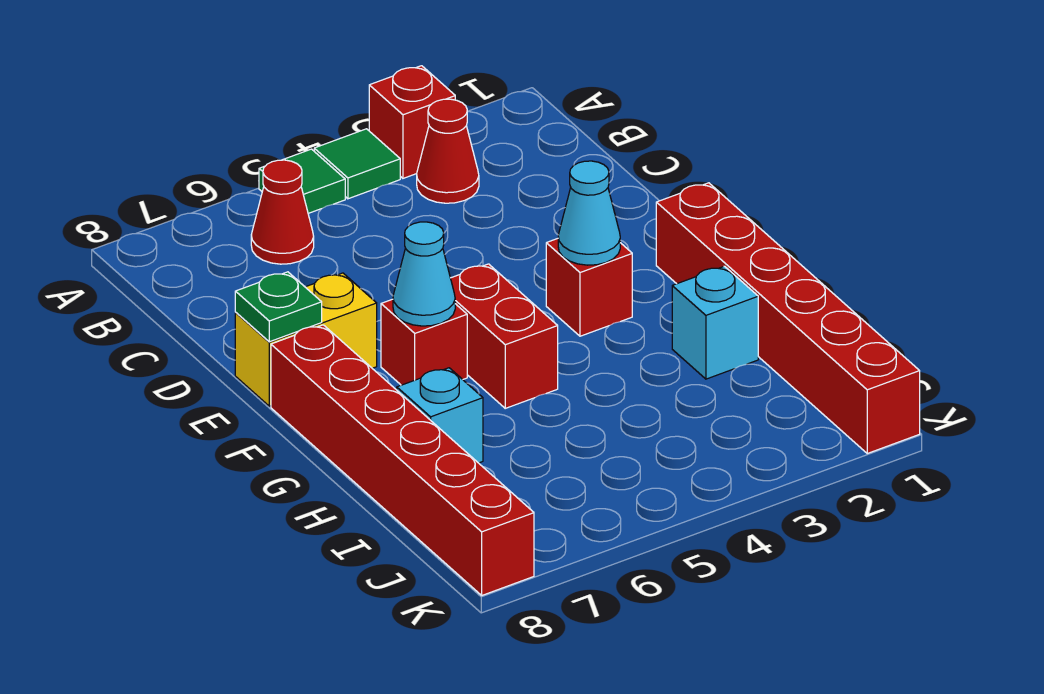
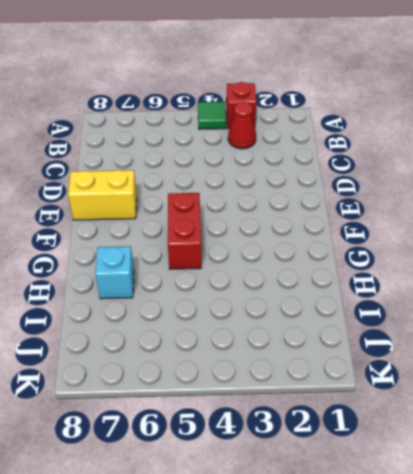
none -> green 1x1 tile [259,149,345,213]
none -> red 1x1 cone [251,160,314,264]
none -> red 1x6 brick [656,183,920,453]

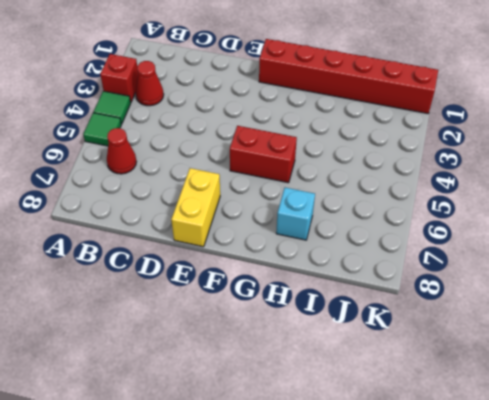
none -> red 1x1 brick [546,239,632,336]
none -> red 1x1 brick [381,299,467,385]
none -> red 1x6 brick [271,325,534,595]

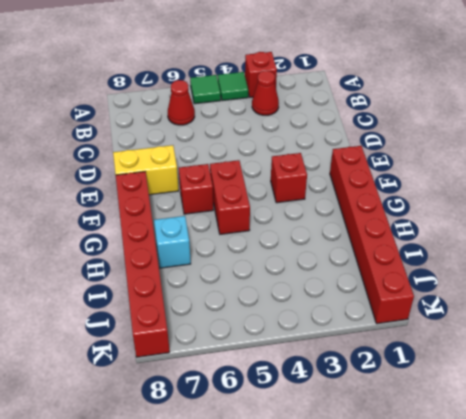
none -> cyan 1x1 brick [672,266,758,379]
none -> green 1x1 plate [235,272,322,342]
none -> cyan 1x1 cone [558,161,620,265]

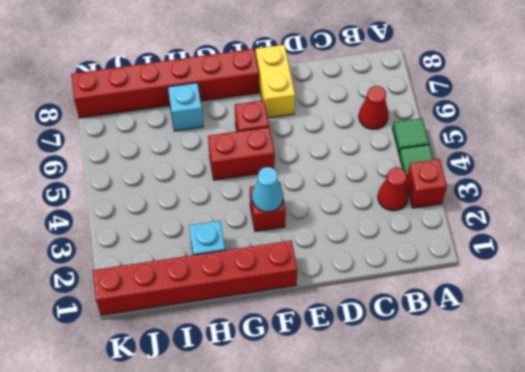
none -> green 1x1 plate [235,272,322,342]
none -> cyan 1x1 cone [393,222,455,326]

